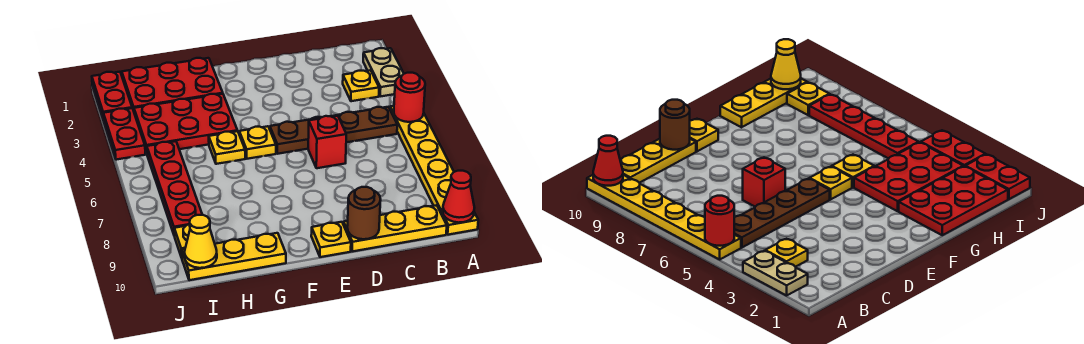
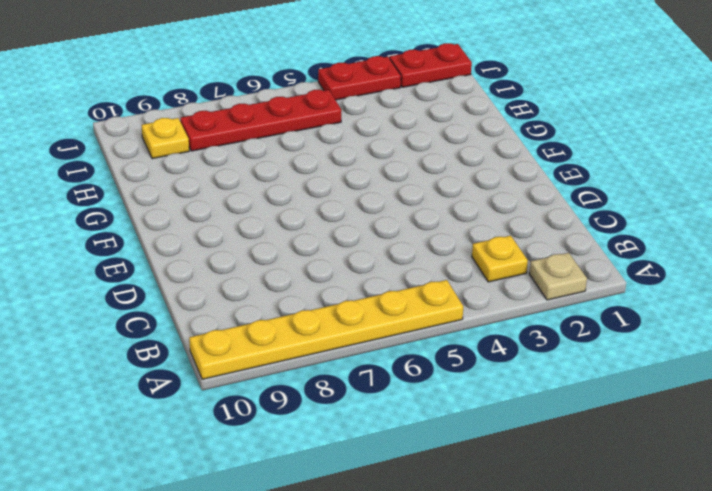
tan 1x1 plate [529,253,587,300] -> tan 1x2 plate [363,48,404,96]
none -> brown 1x4 plate [270,107,397,154]
none -> yellow 1x3 plate [344,205,447,251]
none -> red 1x1 brick [308,116,346,168]

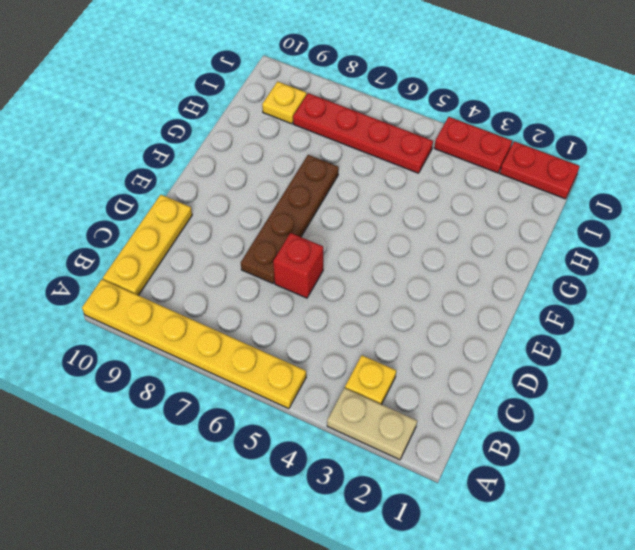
brown 1x4 plate [241,155,339,283] -> brown 1x4 plate moved to [270,107,397,154]
none -> yellow 1x1 plate [311,222,351,257]
none -> yellow 1x1 plate [239,126,276,159]
none -> red 2x3 plate [122,58,223,111]

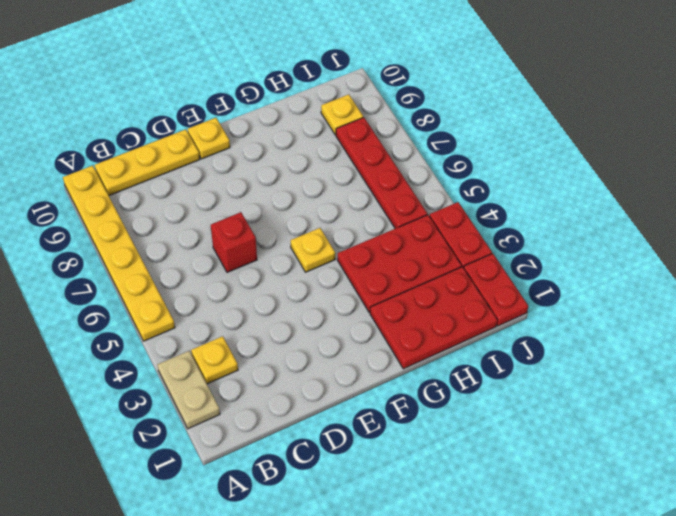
none -> brown 1x4 plate [270,107,397,154]
none -> yellow 1x1 plate [209,131,245,164]
none -> yellow 1x3 plate [182,233,286,280]

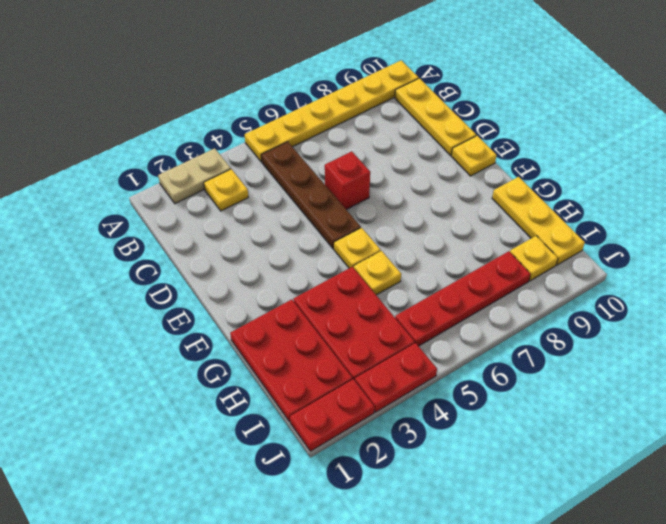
none -> red 1x1 round brick [394,73,425,122]
none -> red 1x1 cone [443,171,475,223]
none -> brown 1x1 round brick [347,187,381,239]

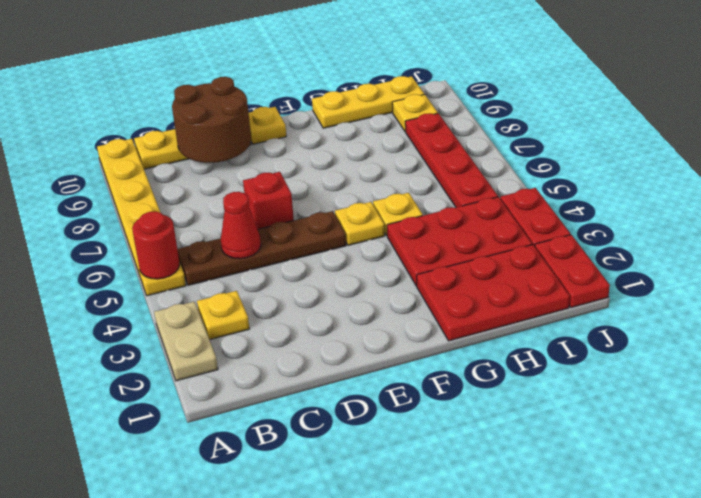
red 1x1 cone [221,192,261,259] -> red 1x1 cone moved to [443,171,475,223]
brown 2x2 round brick [172,77,251,163] -> brown 1x1 round brick [347,187,381,239]
none -> yellow 1x1 cone [185,215,217,268]

